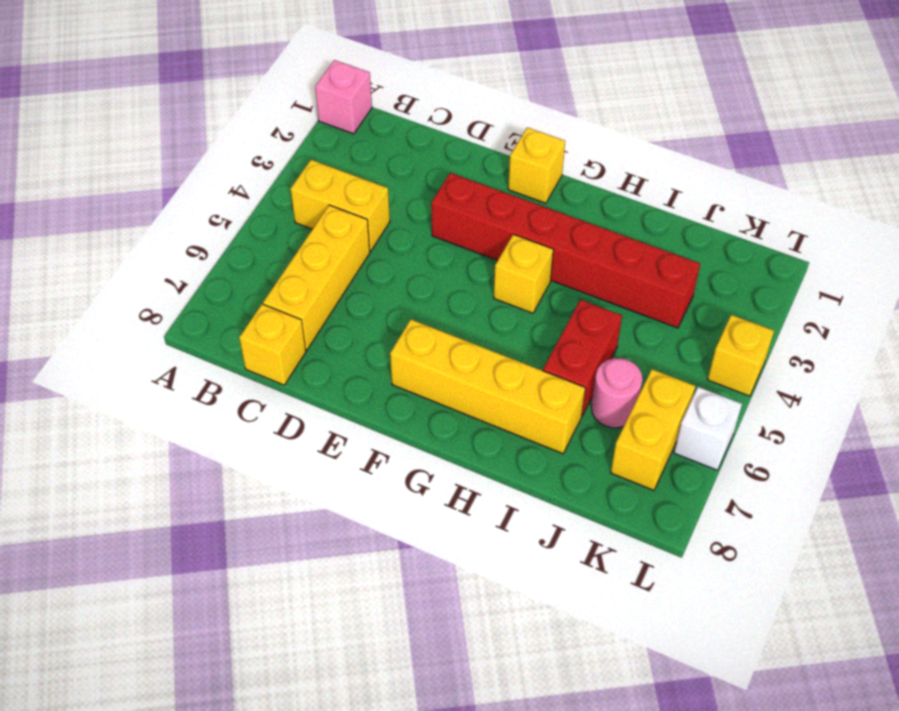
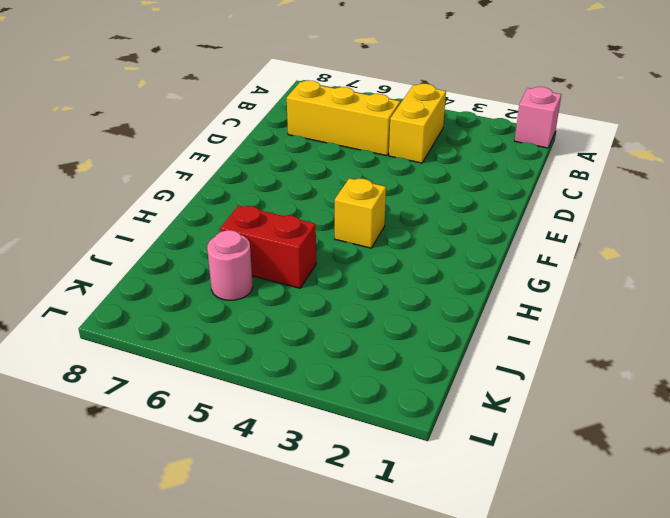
none -> yellow 1x1 brick [239,304,306,385]
none -> red 1x6 brick [431,173,700,328]
none -> yellow 1x1 brick [508,127,565,203]

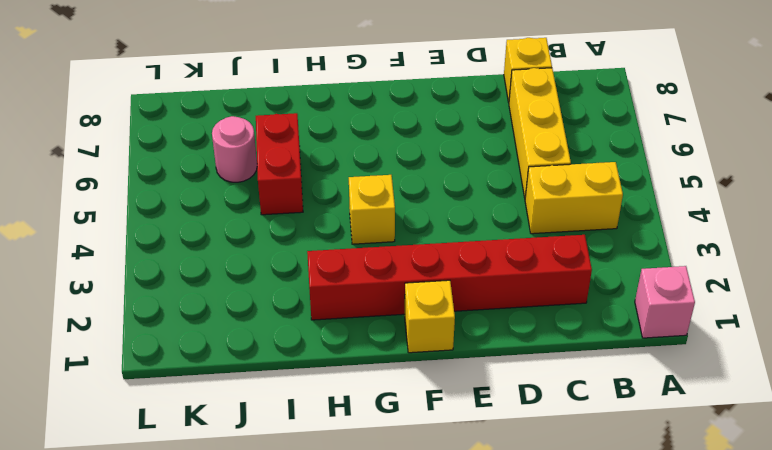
red 1x6 brick [307,235,592,320] -> red 1x6 brick moved to [431,173,700,328]
none -> yellow 1x4 brick [390,319,585,454]
none -> yellow 1x2 brick [611,369,695,490]
none -> yellow 1x1 brick [708,315,774,396]

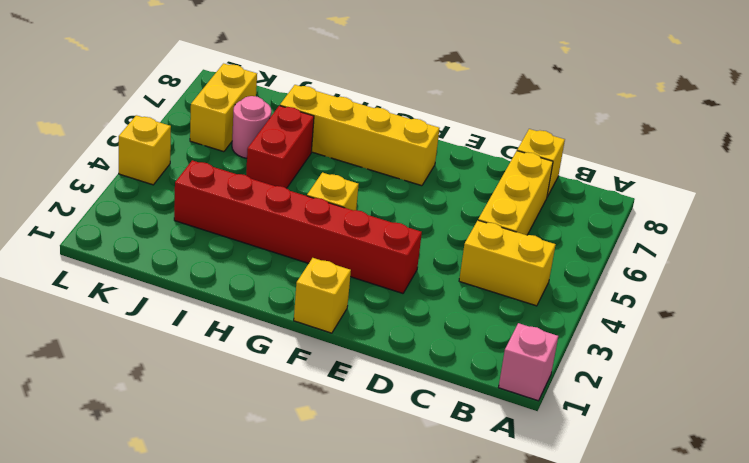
none -> white 1x1 brick [674,387,742,470]

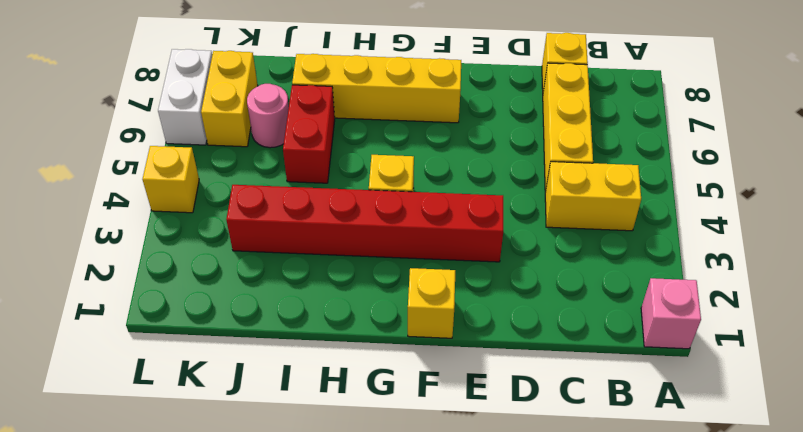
white 1x2 brick [158,49,212,145] -> white 1x1 brick [674,387,742,470]

